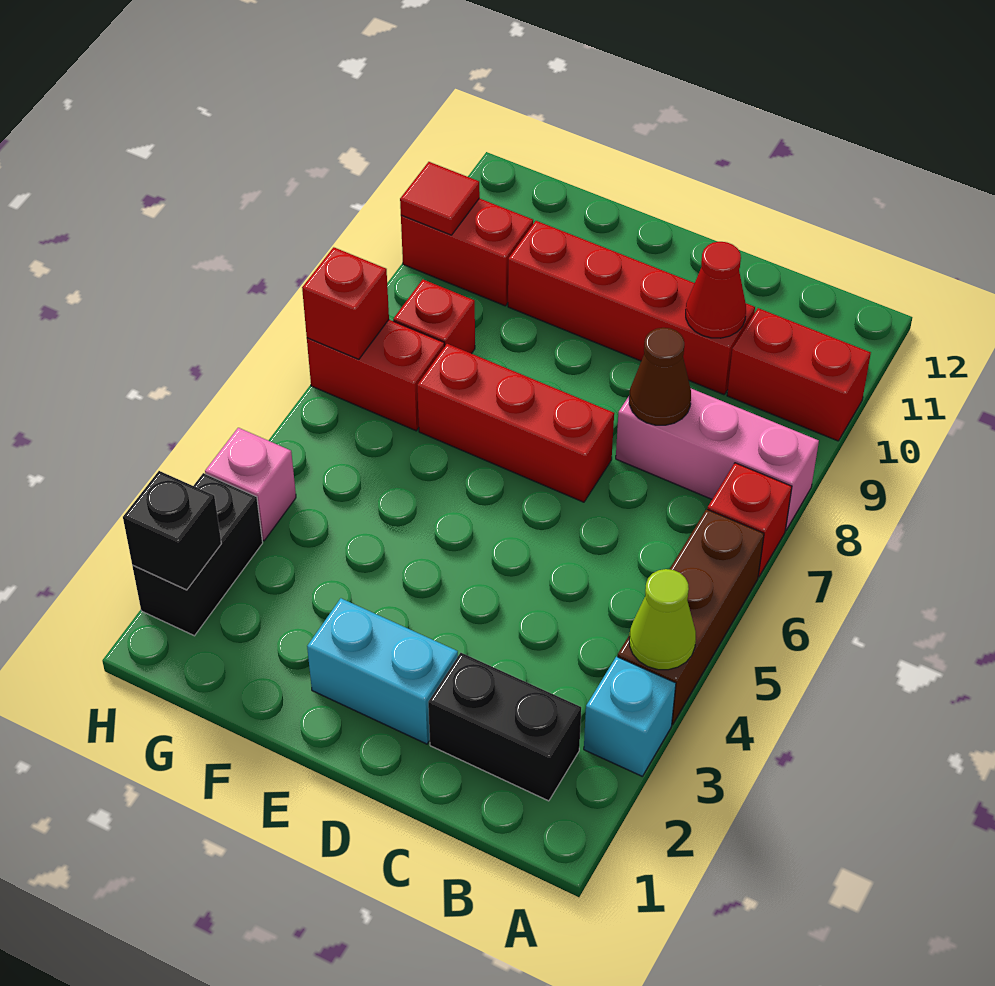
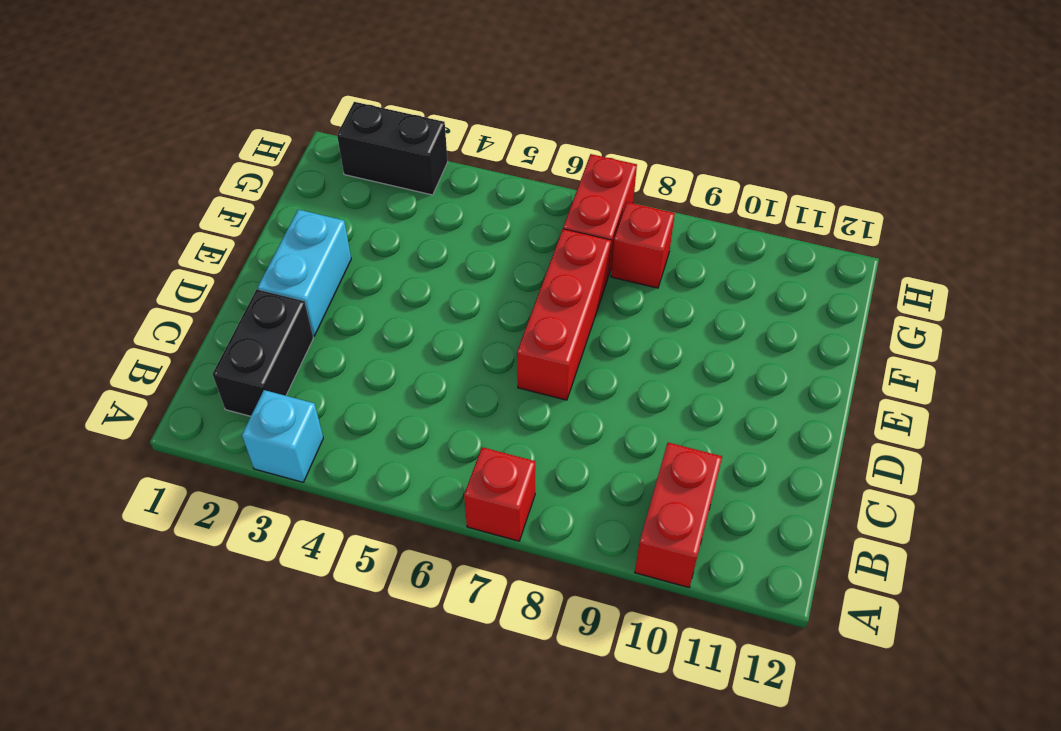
none -> brown 1x3 brick [618,509,764,724]
none -> pink 1x3 brick [616,389,819,530]
none -> red 1x4 brick [508,221,755,395]

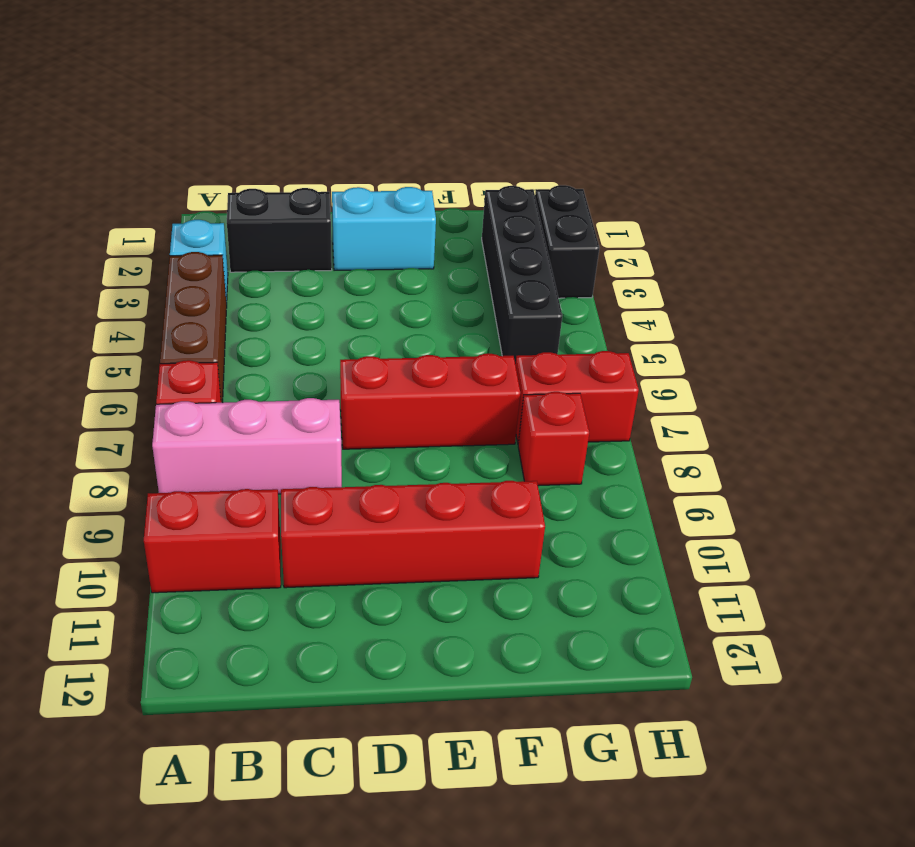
black 1x4 brick [482,186,562,364] -> none
none -> red 1x2 brick [401,198,533,306]
none -> pink 1x1 brick [205,428,296,541]
none -> lime 1x1 cone [629,569,696,670]

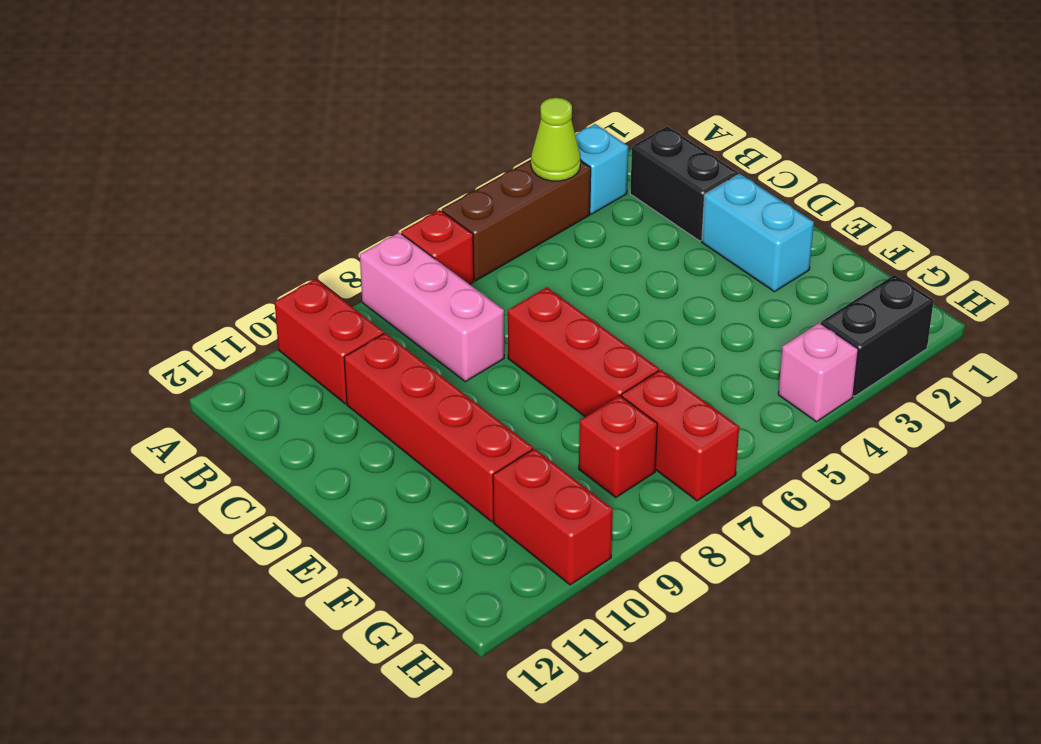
none -> brown 1x1 cone [629,328,691,425]
none -> red 1x1 cone [686,242,746,338]
none -> black 1x1 brick [123,471,221,590]

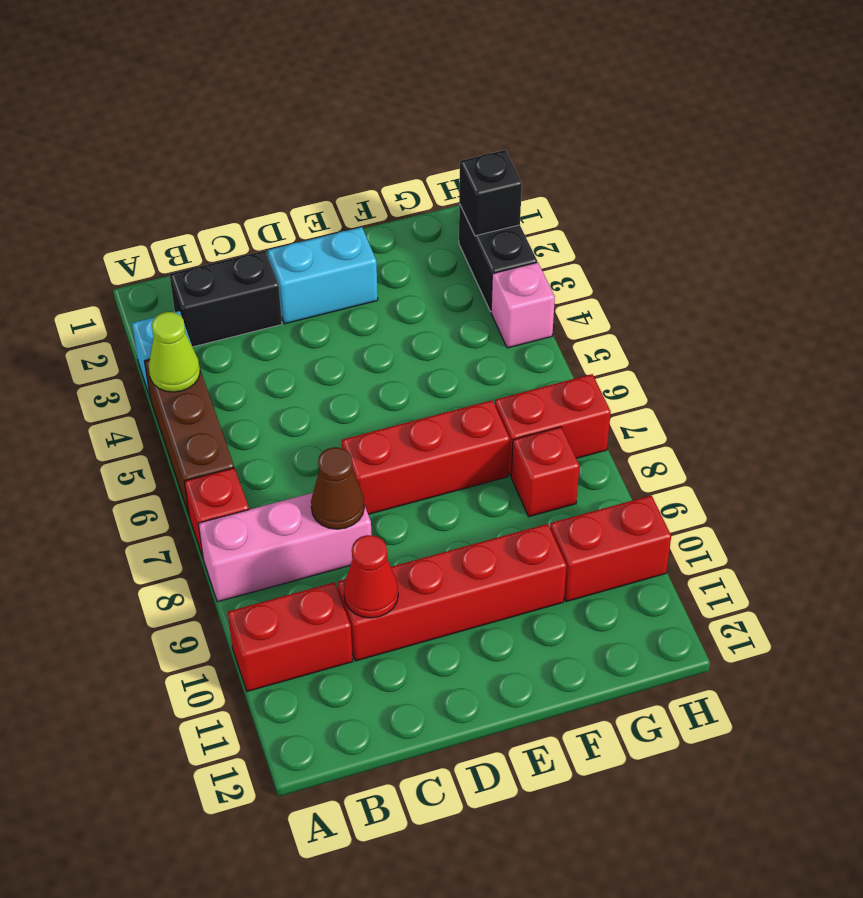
none -> red 1x1 brick [302,247,389,359]
none -> red 1x1 tile [400,162,480,235]

